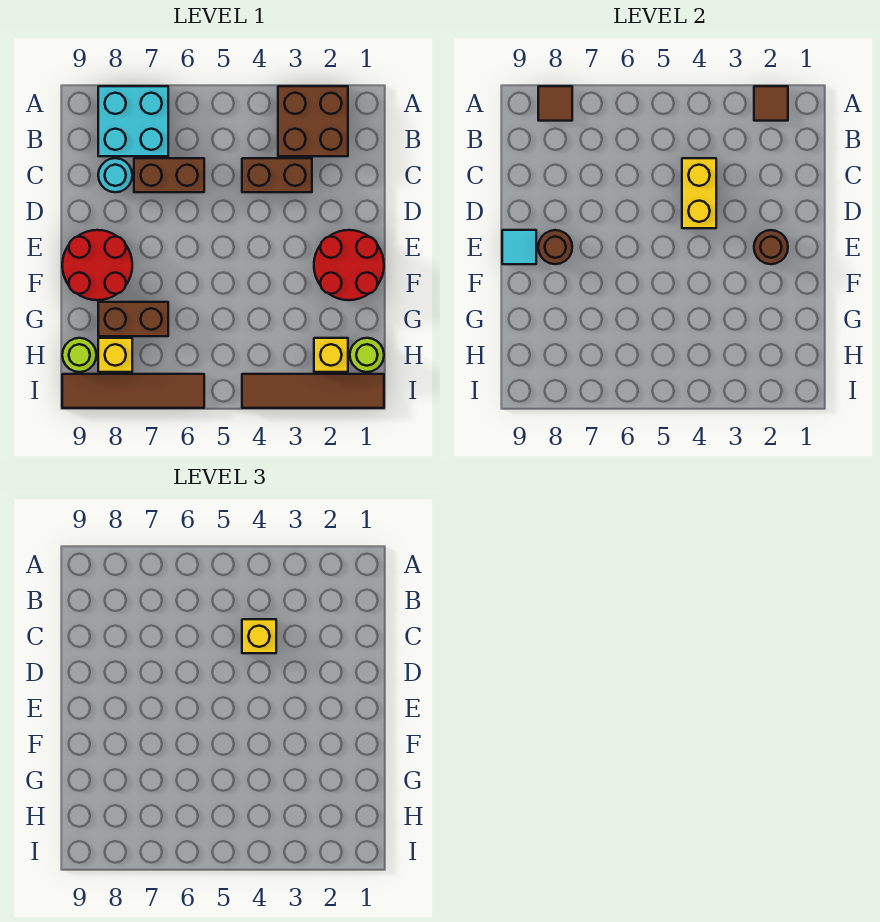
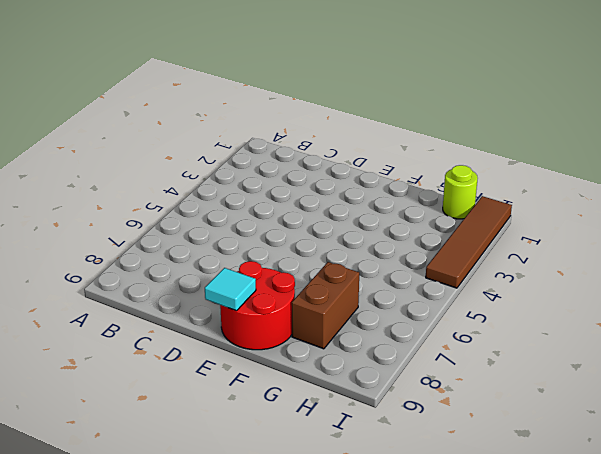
none -> brown 2x2 brick [278,86,348,156]
none -> cyan 2x2 brick [98,86,168,156]
none -> brown 1x2 brick [242,158,312,192]

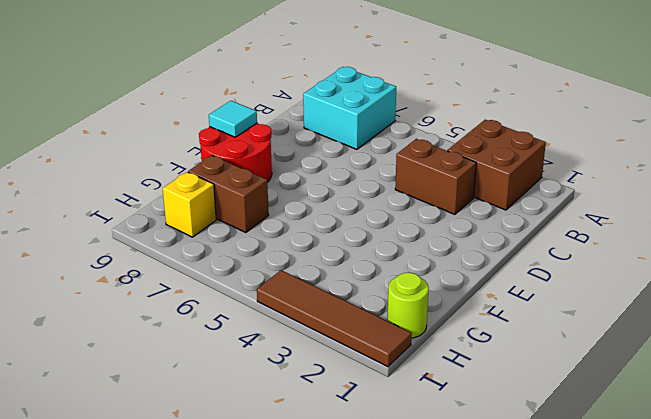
none -> brown 1x2 brick [134,158,204,192]
none -> cyan 1x1 round brick [98,158,132,192]
none -> red 2x2 round brick [314,230,384,300]

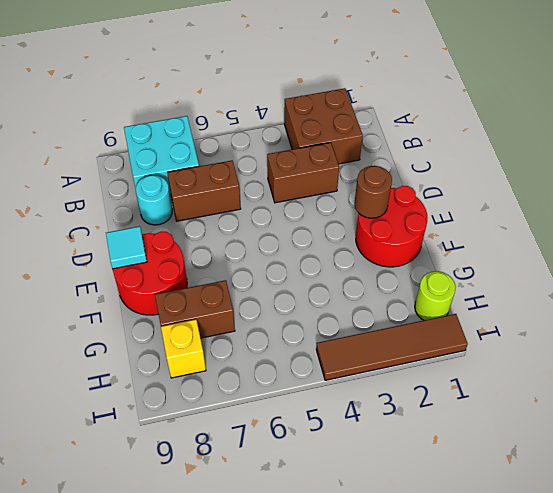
none -> yellow 1x1 brick [314,338,348,372]
none -> lime 1x1 round brick [62,338,96,372]
none -> brown 1x4 tile [62,374,204,408]

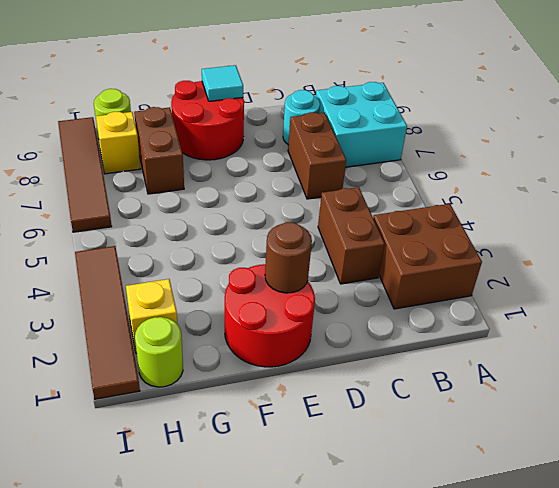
none -> brown 1x1 tile [754,86,788,121]
none -> brown 1x1 tile [538,86,572,121]
none -> yellow 1x2 brick [682,158,716,228]

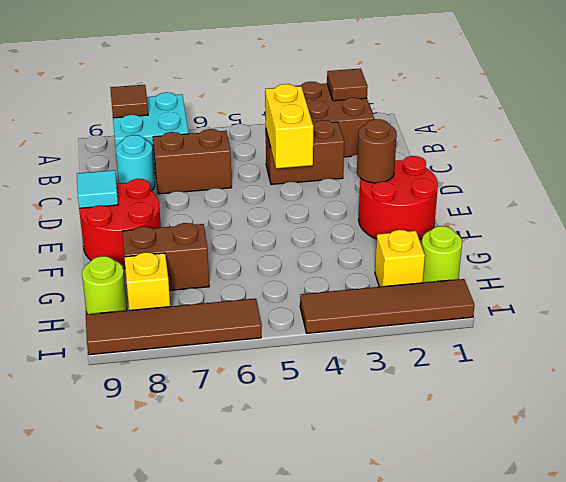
none -> brown 1x1 round brick [538,230,572,264]
none -> yellow 1x1 brick [242,619,276,653]

